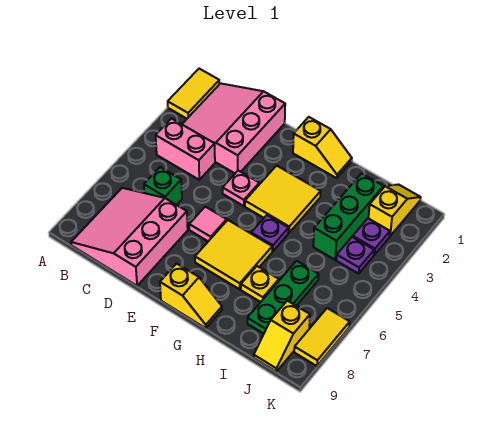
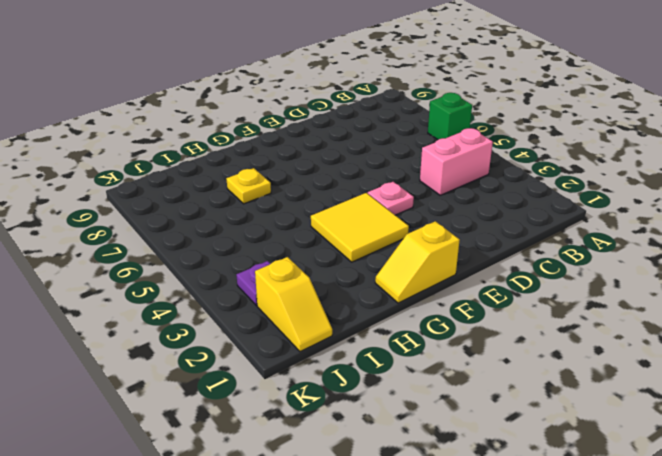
green 1x1 brick [428,93,472,140] -> green 1x1 brick moved to [144,167,182,205]
none -> yellow 1x2 tile [168,69,219,119]
none -> pink 3x3 slope [182,83,285,173]
none -> pink 3x3 slope [71,188,188,286]

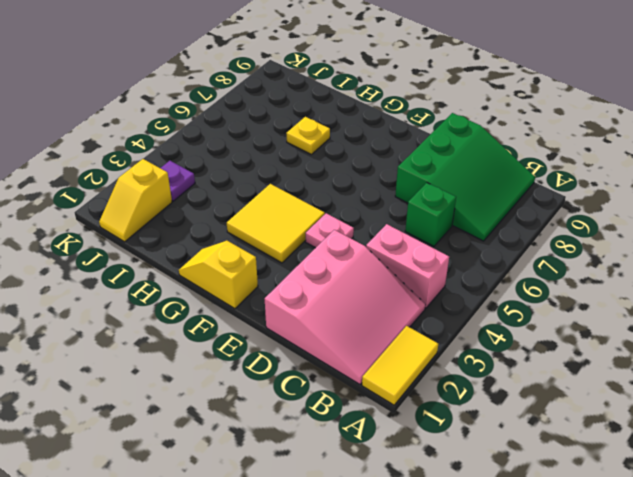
green 3x3 slope [395,113,535,241] -> pink 3x3 slope [71,188,188,286]
none -> pink 1x1 tile [189,207,227,241]
none -> yellow 2x2 tile [195,220,272,289]
none -> yellow 1x2 slope [160,264,222,328]

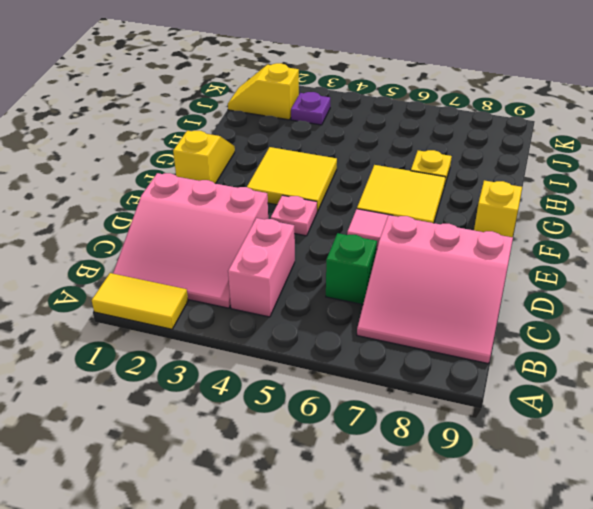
none -> purple 1x1 plate [251,215,289,251]
none -> green 1x3 brick [313,174,384,260]
none -> green 1x3 plate [247,261,319,334]

